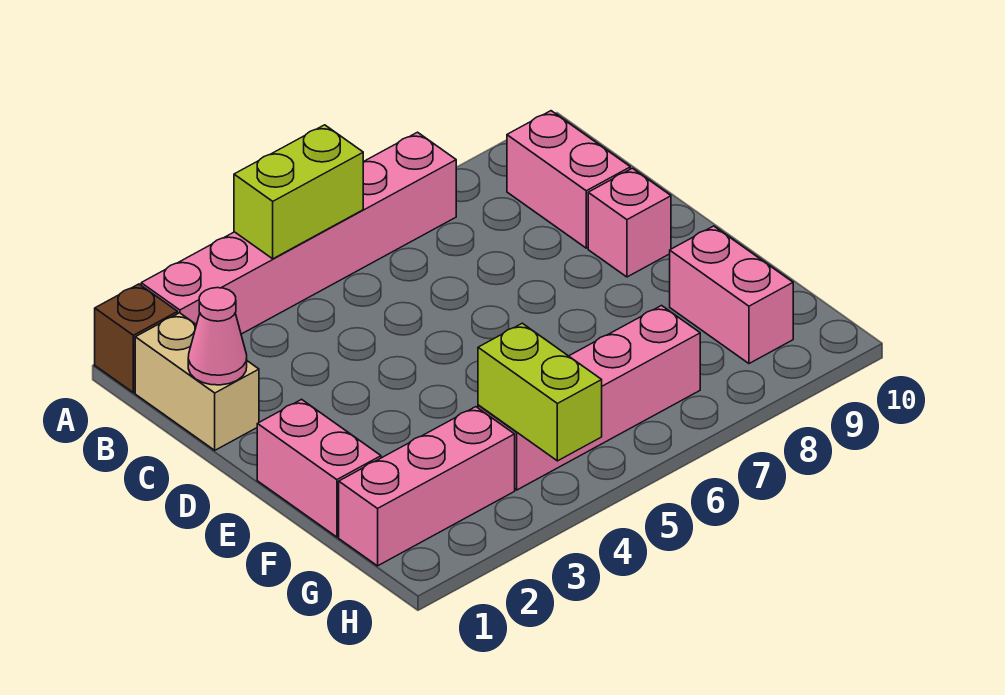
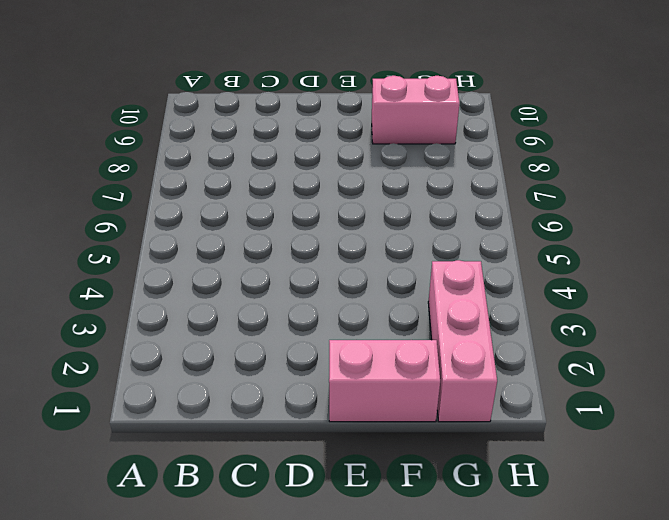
none -> brown 1x1 brick [95,284,178,393]
none -> pink 1x6 brick [141,132,456,334]
none -> tan 1x2 brick [135,313,259,450]

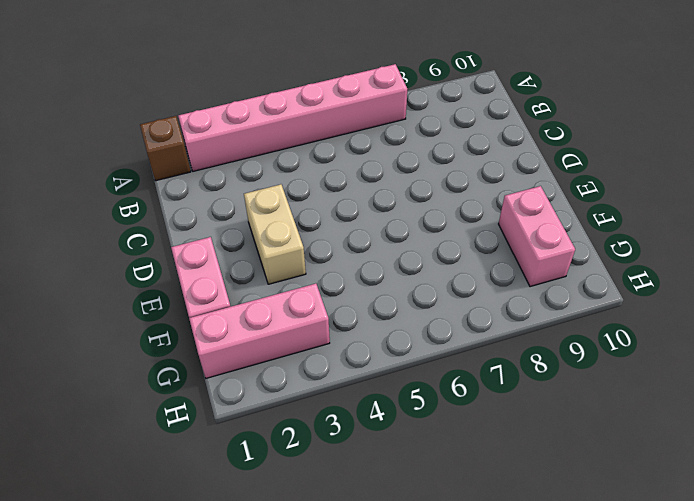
tan 1x2 brick [244,184,306,284] -> tan 1x2 brick moved to [135,313,259,450]
none -> pink 1x2 brick [507,111,630,248]
none -> pink 1x1 brick [588,168,671,277]
none -> pink 1x4 brick [478,306,700,490]

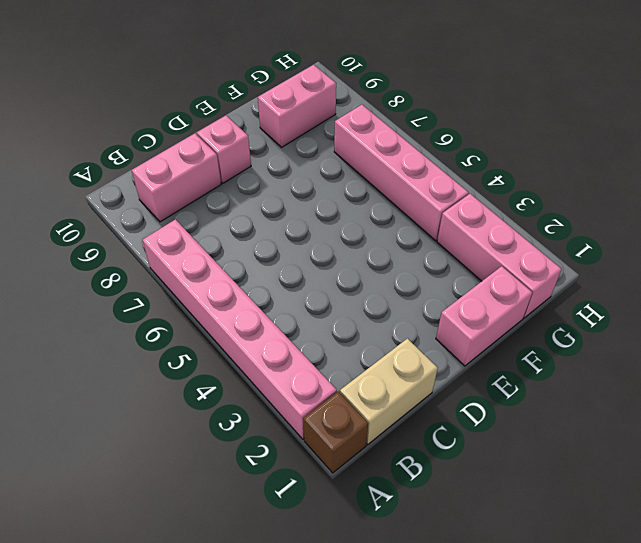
none -> lime 1x2 brick [234,125,363,259]
none -> pink 1x1 cone [188,288,247,385]
none -> lime 1x2 brick [478,323,602,461]

